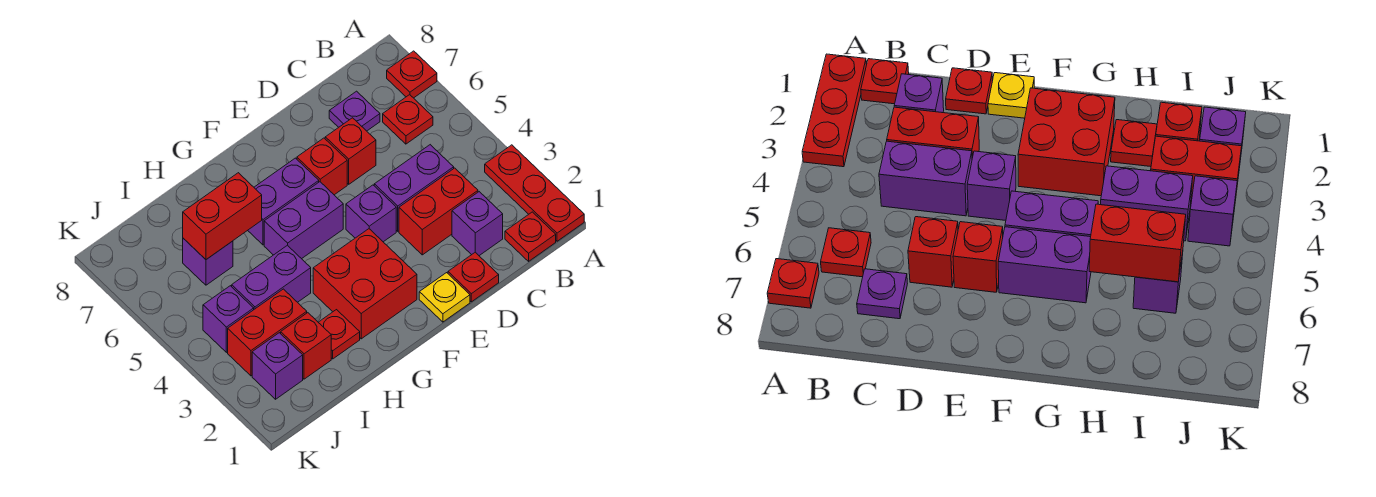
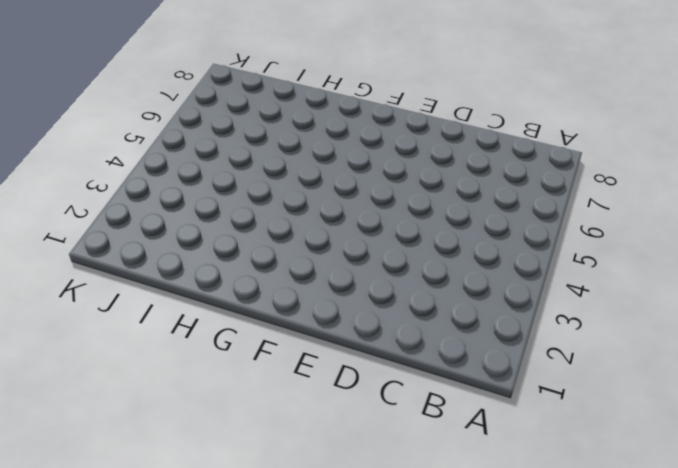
none -> red 1x3 plate [485,145,584,241]
none -> red 1x1 plate [387,51,437,98]
none -> red 1x1 plate [505,212,556,261]

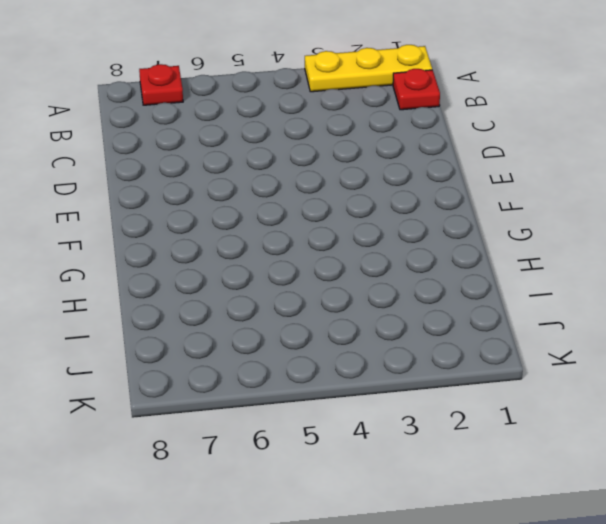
yellow 1x3 plate [305,45,432,92] -> red 1x3 plate [485,145,584,241]
none -> red 1x1 plate [383,95,433,144]
none -> purple 1x1 brick [452,192,503,256]
none -> red 1x2 brick [399,168,478,255]

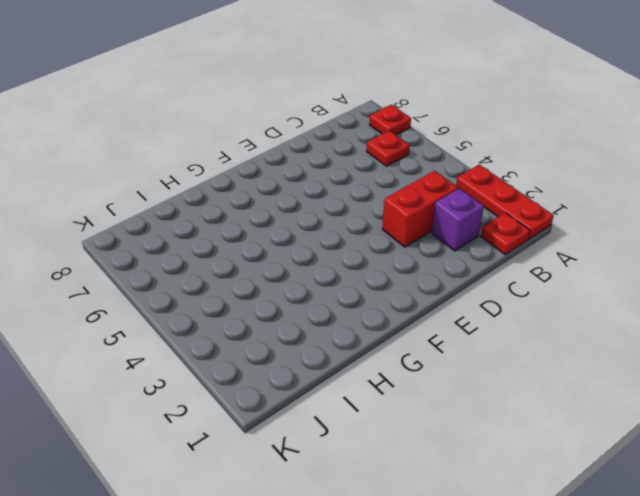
none -> purple 1x2 brick [374,145,454,231]
none -> purple 1x1 plate [329,91,380,131]
none -> red 1x1 plate [448,252,499,302]

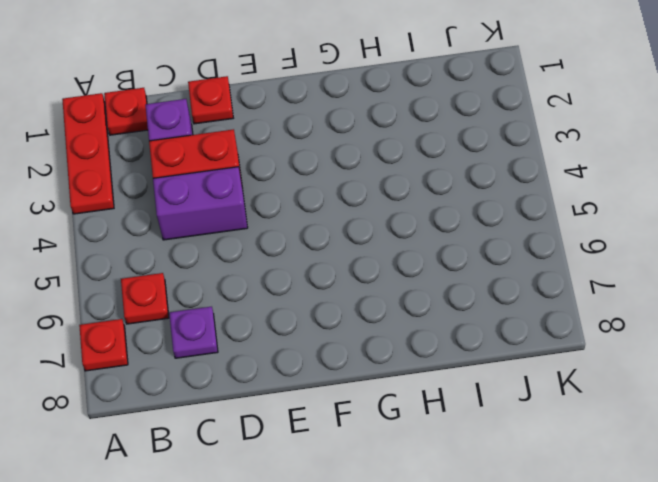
none -> red 1x1 brick [325,118,376,184]
none -> yellow 1x1 plate [419,273,470,322]
none -> purple 1x1 brick [346,185,396,242]

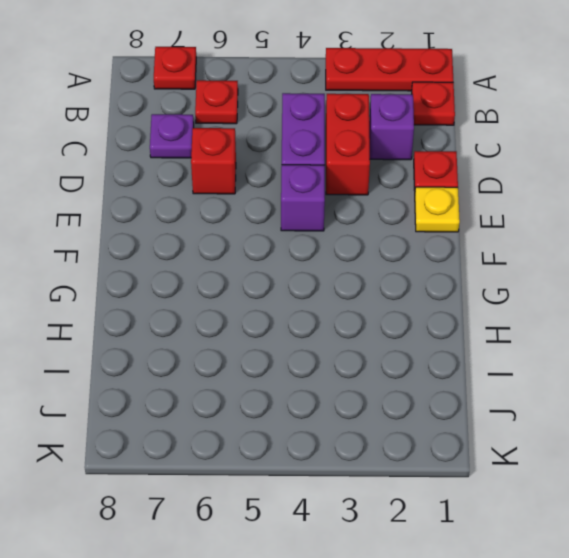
none -> red 1x1 brick [297,138,347,195]
none -> red 2x2 brick [313,229,417,339]
none -> purple 1x2 brick [264,182,343,259]

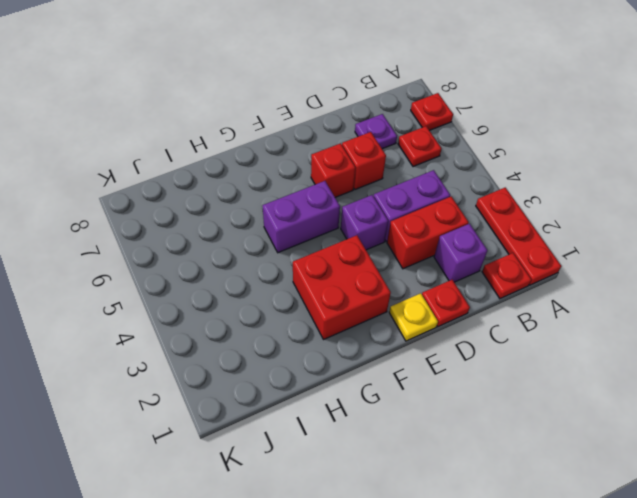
none -> purple 1x2 brick [248,158,319,245]
none -> red 1x1 plate [318,310,360,359]
none -> purple 1x2 brick [232,245,311,309]

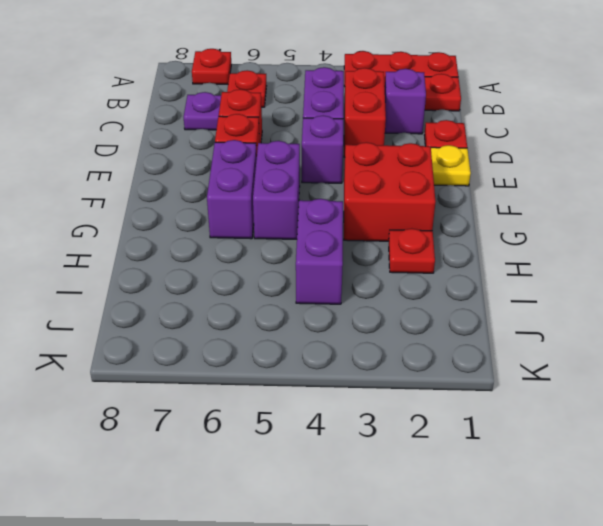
none -> red 1x1 brick [281,313,331,379]
none -> red 1x2 brick [228,289,307,376]
none -> purple 1x1 brick [183,238,233,285]

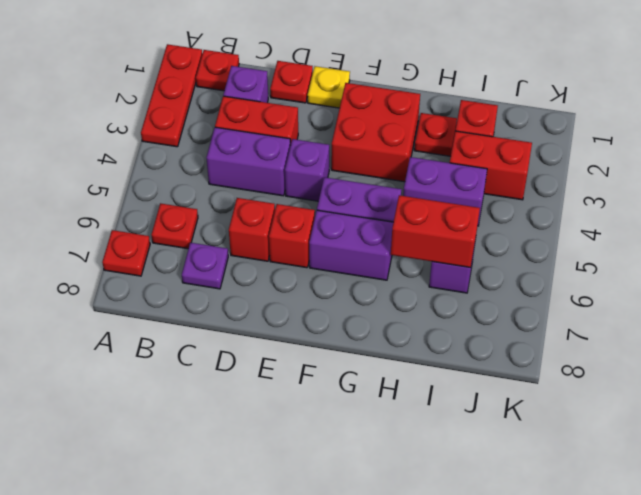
none -> purple 1x1 brick [252,333,303,399]
none -> purple 1x1 brick [203,286,254,352]

